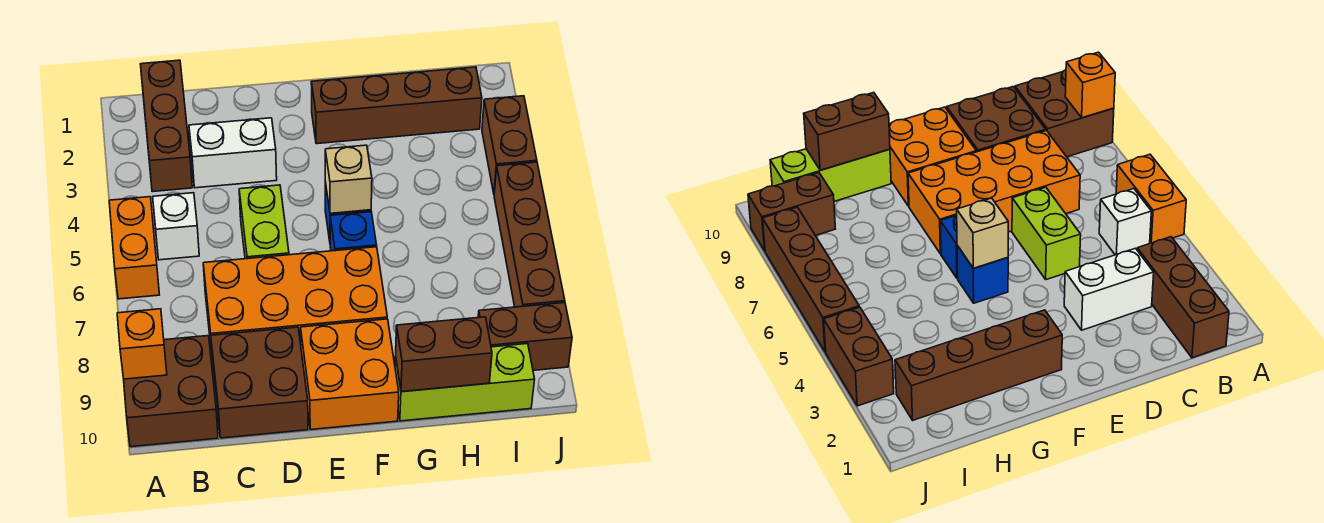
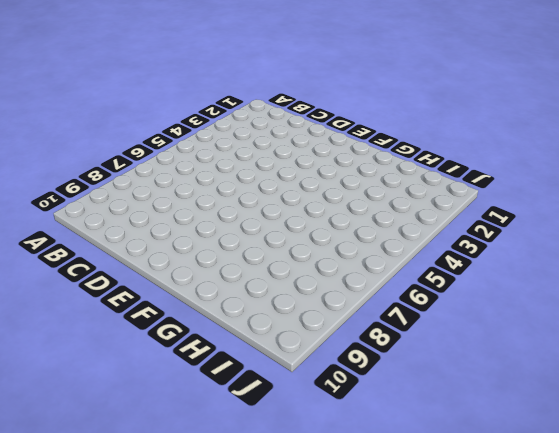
none -> orange 1x2 brick [109,197,159,299]
none -> brown 2x2 brick [124,336,218,447]
none -> brown 1x3 brick [141,60,192,192]

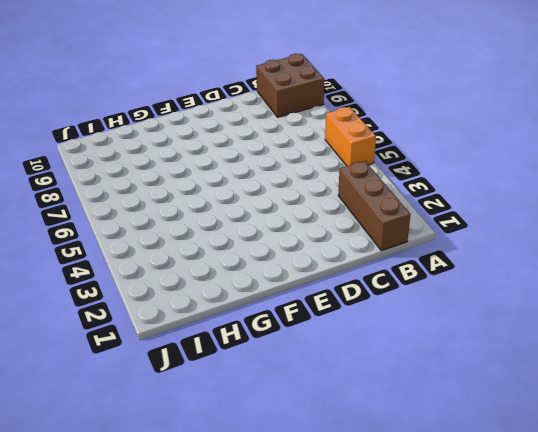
none -> white 1x1 brick [153,193,199,260]
none -> white 1x2 brick [189,118,277,188]
none -> orange 2x4 brick [203,247,387,362]

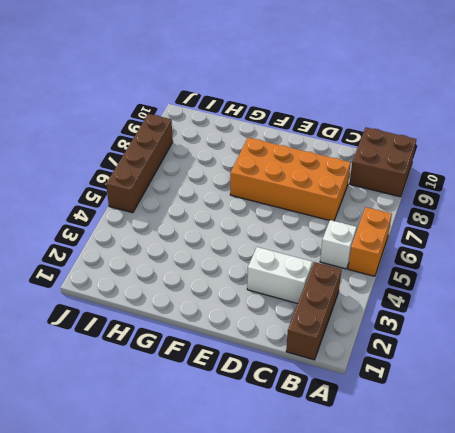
none -> brown 2x2 brick [211,327,308,438]
none -> lime 1x2 brick [239,185,289,259]
none -> orange 2x2 brick [301,319,399,429]

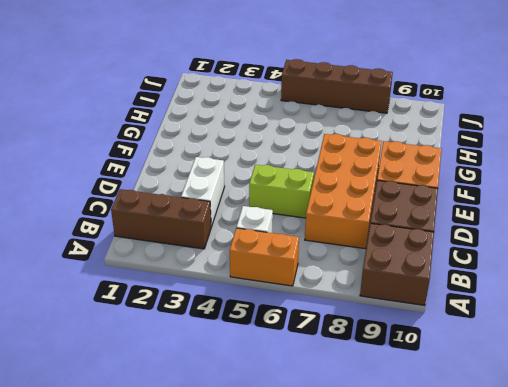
none -> brown 1x4 brick [311,67,482,144]
none -> blue 1x1 brick [957,245,1008,303]
none -> blue 1x1 brick [330,212,377,251]

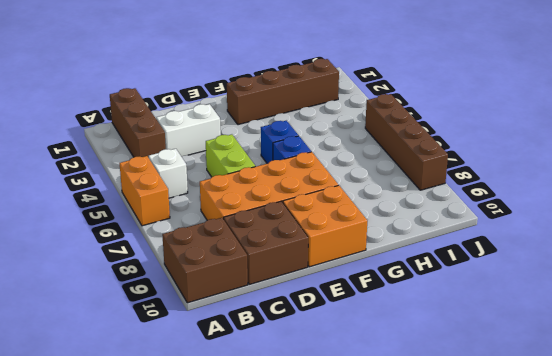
none -> lime 1x3 brick [395,344,535,421]
none -> brown 1x2 brick [478,303,572,370]
none -> brown 1x2 brick [482,96,537,193]

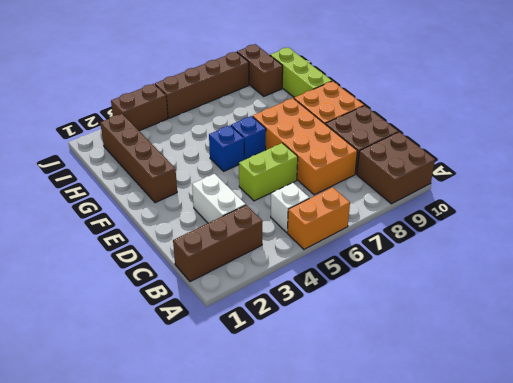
none -> orange 1x1 brick [117,309,167,379]
none -> tan 1x1 brick [325,145,372,213]
none -> brown 1x2 brick [396,317,492,392]

